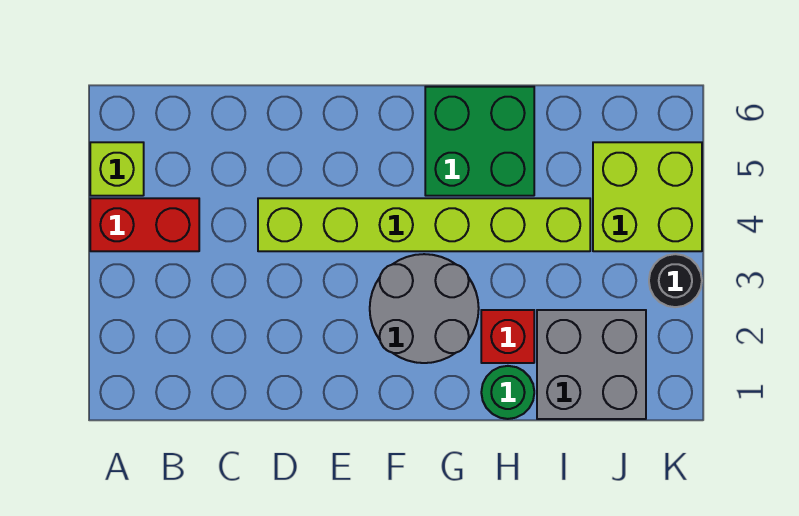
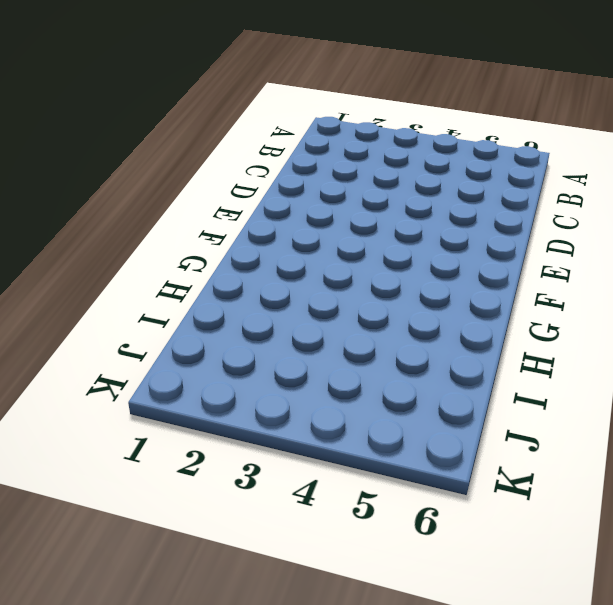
none -> red 1x2 brick [90,198,199,251]
none -> lime 1x1 brick [90,142,144,196]

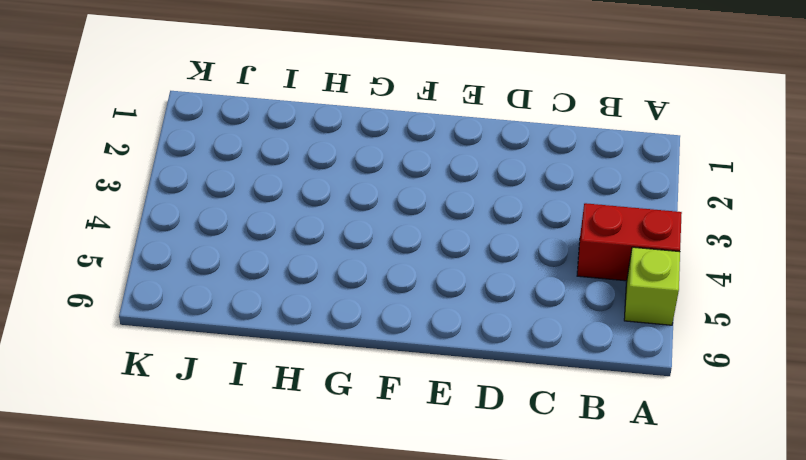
none -> lime 1x6 brick [258,198,590,251]
none -> grey 2x2 round brick [370,254,479,363]

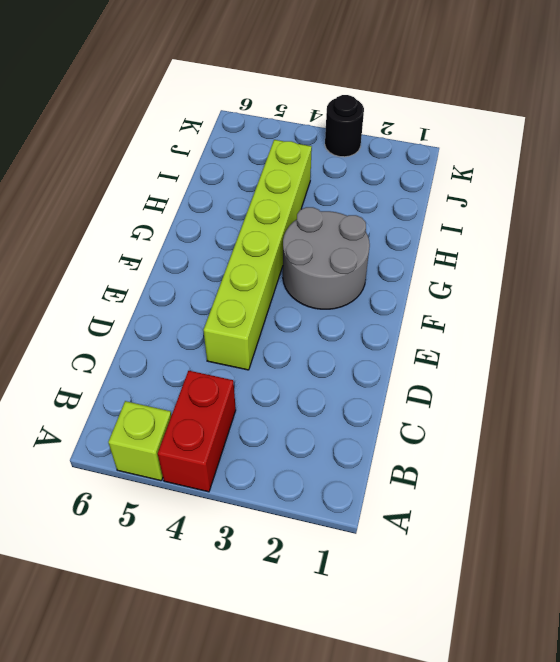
none -> green 2x2 brick [425,87,534,196]
none -> green 1x1 round brick [481,366,534,419]

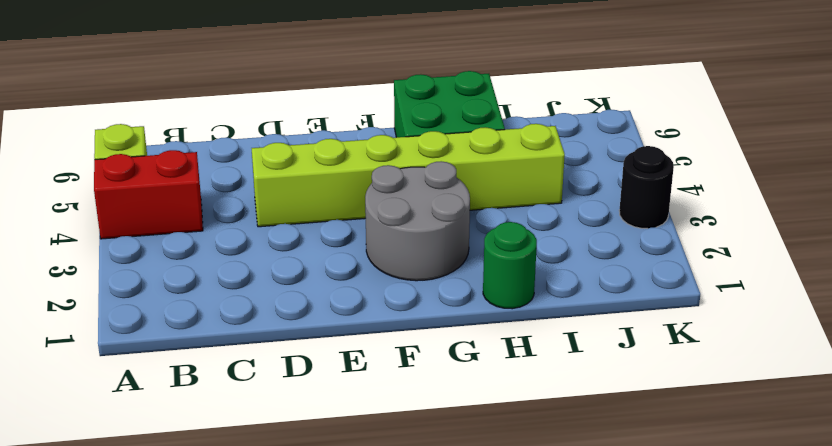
none -> red 1x1 brick [481,310,534,363]
none -> grey 2x2 brick [537,310,646,419]

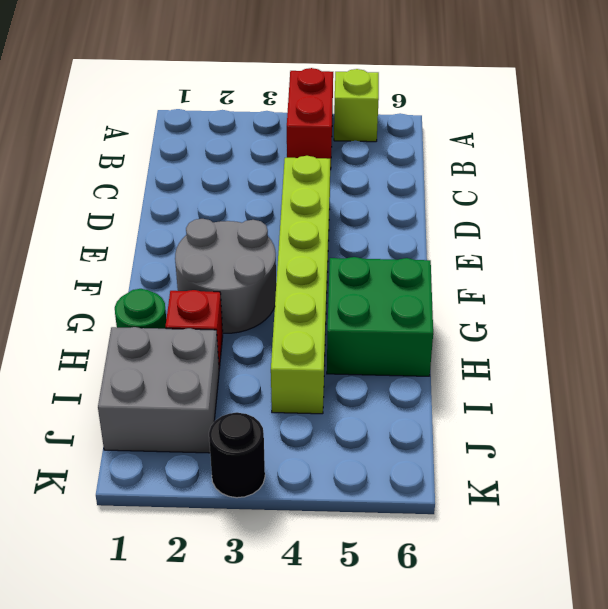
none -> lime 2x2 brick [593,142,702,251]

